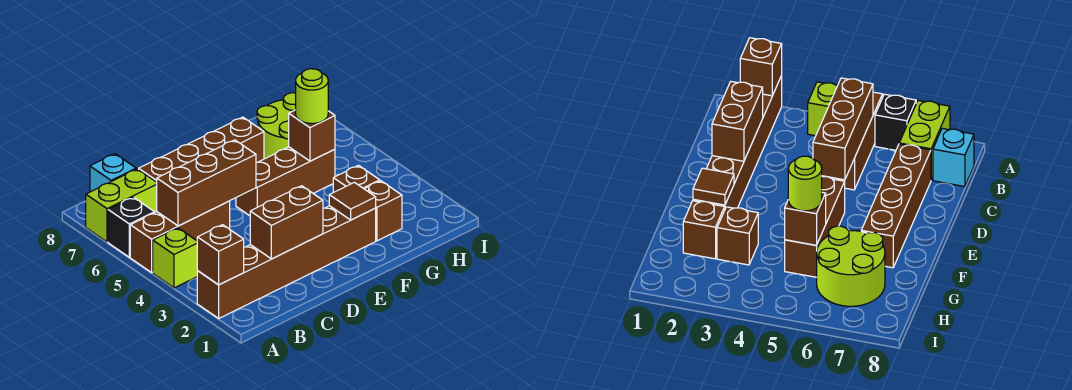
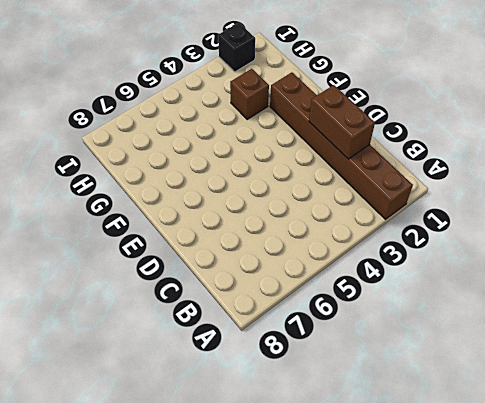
black 1x1 brick [218,23,255,72] -> black 1x1 brick moved to [108,197,154,257]
none -> lime 1x1 brick [153,228,198,288]
none -> brown 1x3 brick [130,201,230,272]
none -> lime 1x2 brick [86,169,157,242]

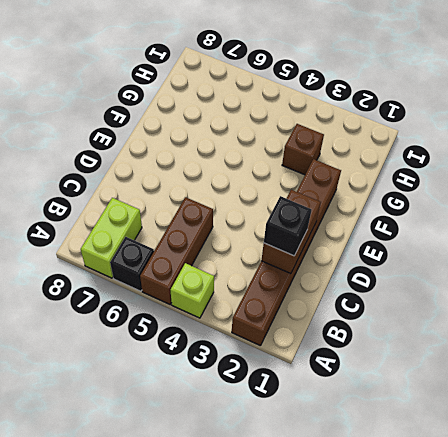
black 1x1 brick [264,196,312,256] -> none
none -> cyan 1x1 brick [90,154,136,192]
none -> brown 1x4 brick [139,117,264,182]
none -> brown 1x3 brick [236,147,335,216]

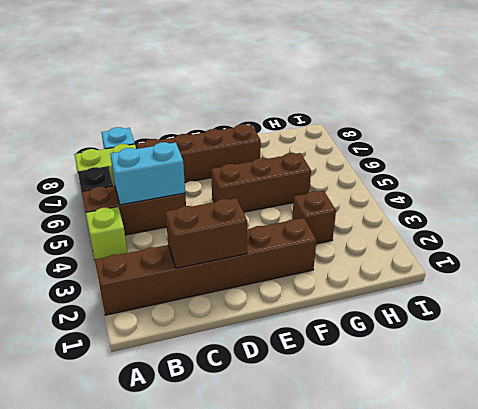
cyan 1x2 brick [110,142,185,205] -> brown 1x3 brick [157,140,256,226]
none -> brown 1x1 brick [365,181,402,241]
none -> lime 2x2 round brick [257,93,296,159]
none -> brown 1x1 brick [197,225,244,285]

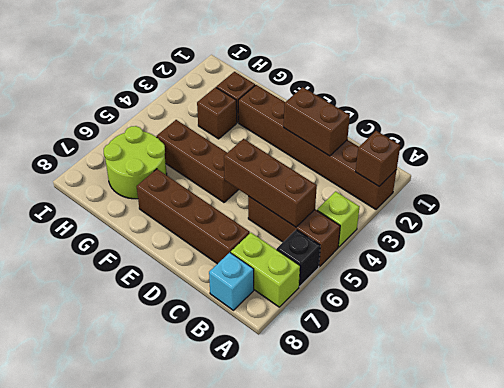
none -> brown 1x1 tile [329,182,376,220]
none -> brown 1x1 brick [289,110,335,161]
none -> lime 1x1 round brick [296,69,328,124]

